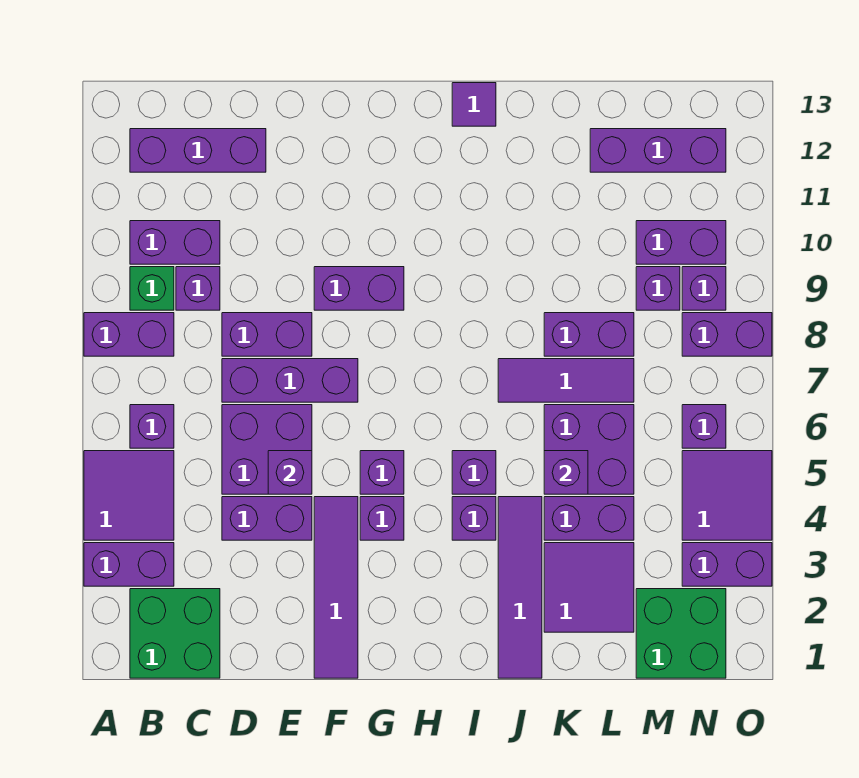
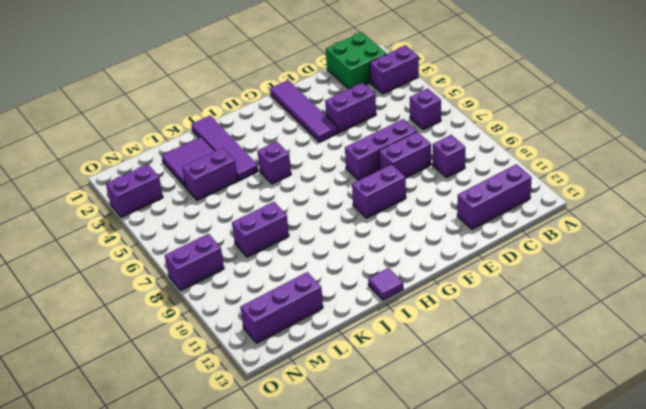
none -> purple 2x2 tile [84,451,174,540]
none -> purple 1x2 brick [84,313,174,356]
none -> green 1x1 brick [130,267,174,310]
none -> purple 1x2 brick [130,221,220,264]

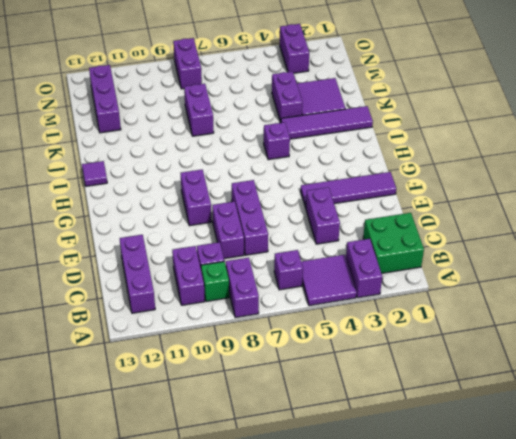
none -> purple 2x2 brick [222,405,312,494]
none -> purple 1x1 brick [360,497,404,540]
none -> purple 1x1 brick [360,451,404,494]
none -> purple 1x1 brick [452,497,496,540]

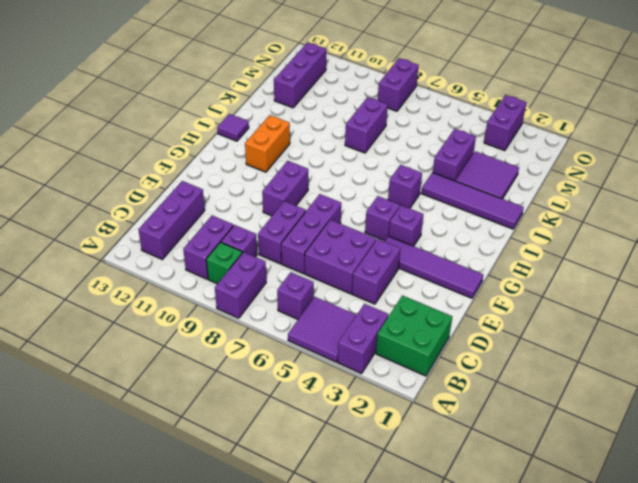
orange 1x2 brick [245,115,290,172] -> none
none -> purple 1x1 brick [452,497,496,540]
none -> purple 1x3 tile [498,359,634,402]
none -> purple 2x2 brick [544,405,634,494]
none -> green 2x2 brick [636,589,726,678]

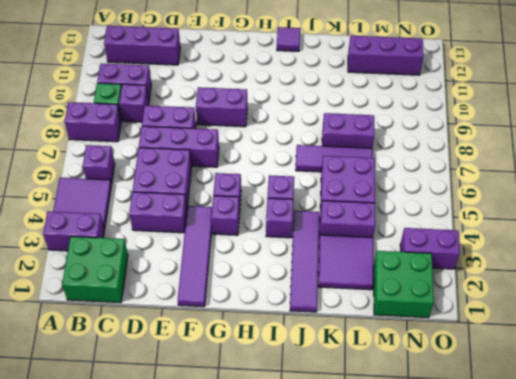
none -> purple 1x1 brick [636,267,680,310]
none -> purple 1x2 brick [636,221,726,264]
none -> purple 2x2 tile [682,451,772,540]
none -> purple 1x1 brick [682,405,726,448]

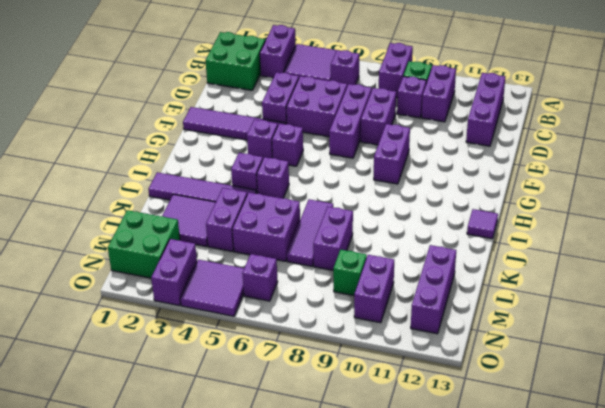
green 1x1 brick [333,250,367,296] -> purple 1x1 brick [636,267,680,310]
none -> purple 1x2 brick [682,313,772,356]
none -> purple 1x1 brick [682,267,726,310]
none -> purple 1x1 brick [268,451,312,494]
none -> purple 1x1 brick [544,451,588,494]

